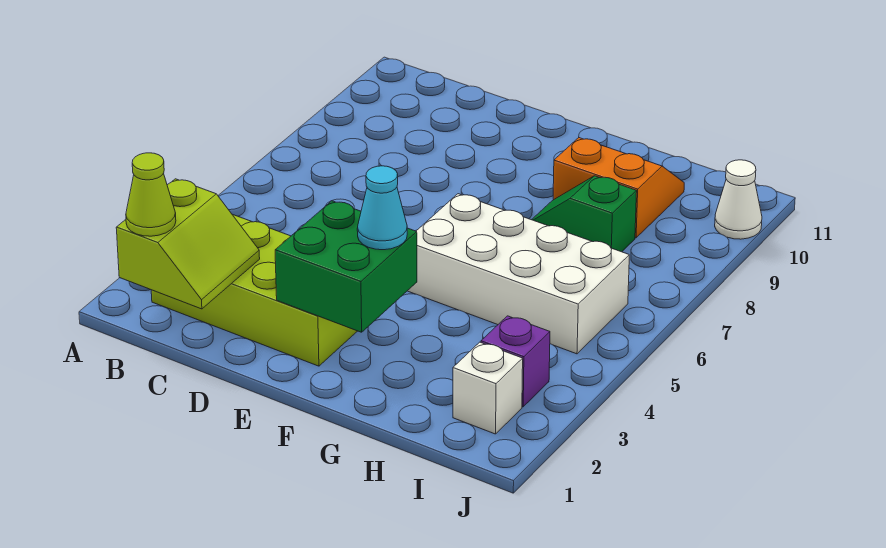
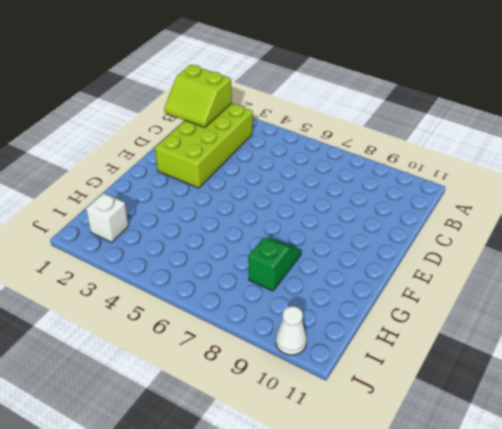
none -> white 2x4 brick [408,194,629,354]
none -> orange 2x2 slope [553,138,684,238]

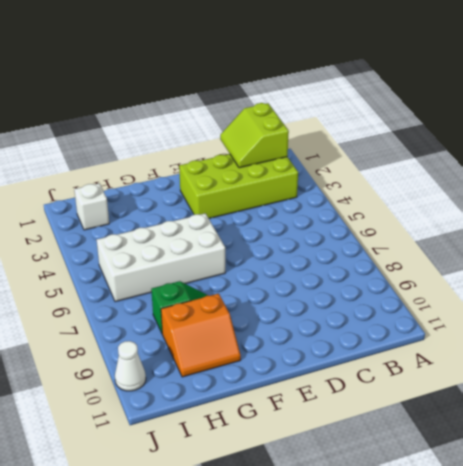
none -> purple 1x1 brick [481,316,550,407]
none -> green 2x2 brick [275,201,417,332]

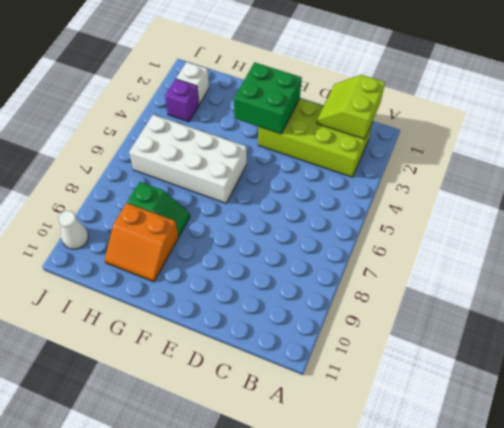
none -> lime 1x1 cone [126,153,176,236]
none -> cyan 1x1 cone [357,166,407,250]

